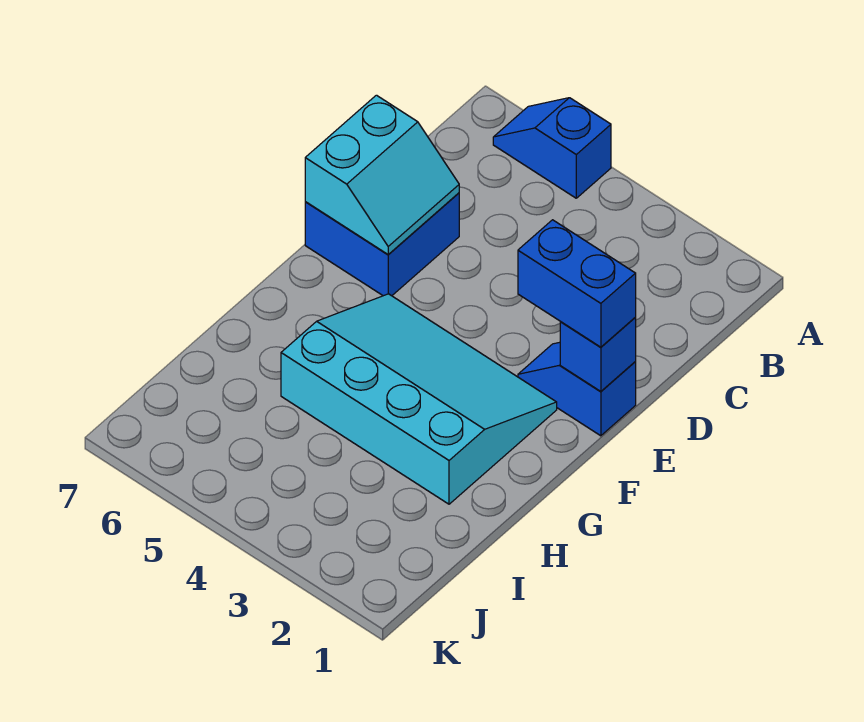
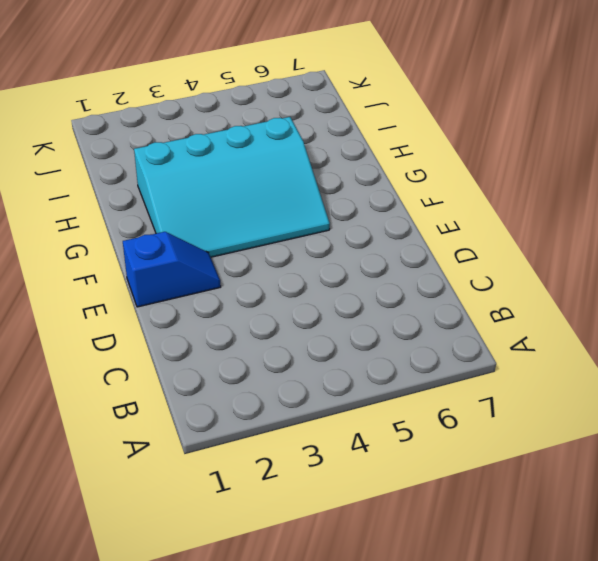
none -> blue 1x2 slope [493,98,611,198]
none -> blue 2x2 brick [305,193,459,296]

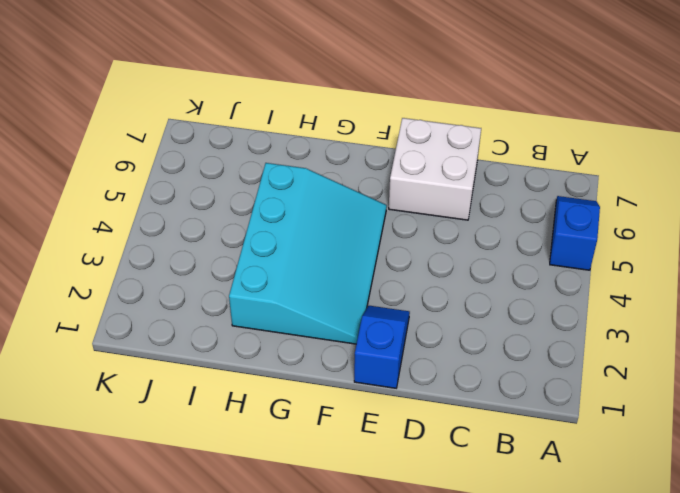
white 2x2 brick [389,118,481,220] -> blue 2x2 brick [305,193,459,296]
none -> cyan 2x2 slope [305,95,459,255]
none -> blue 1x1 brick [560,318,636,391]

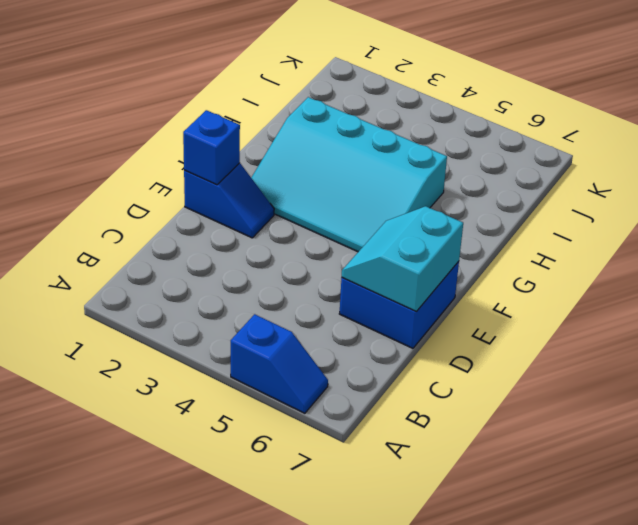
none -> blue 1x2 brick [518,220,636,347]

